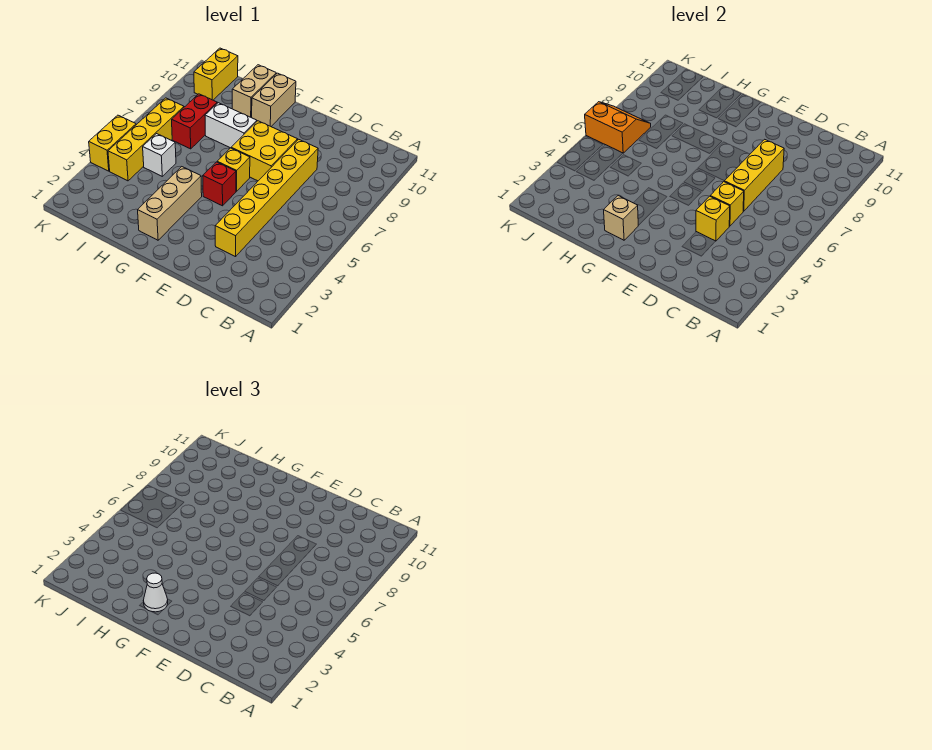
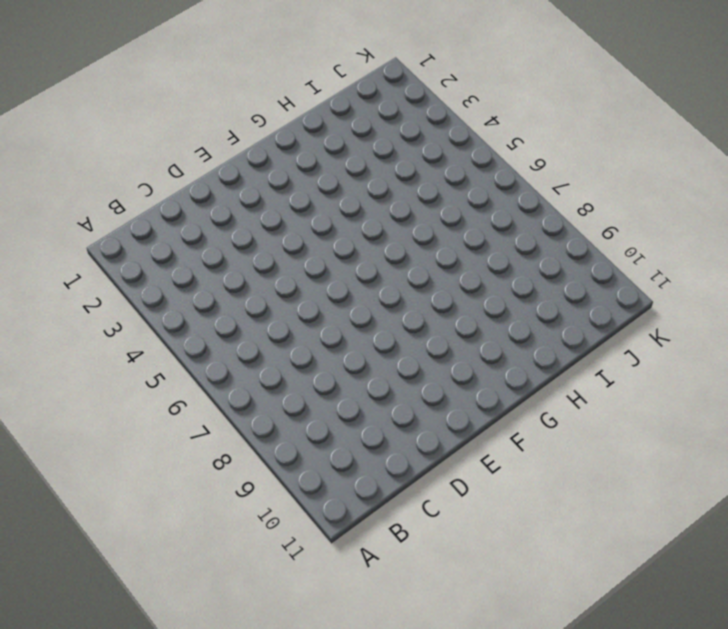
none -> yellow 1x6 brick [215,139,318,257]
none -> yellow 2x2 brick [231,121,297,181]
none -> red 1x1 brick [203,162,236,206]

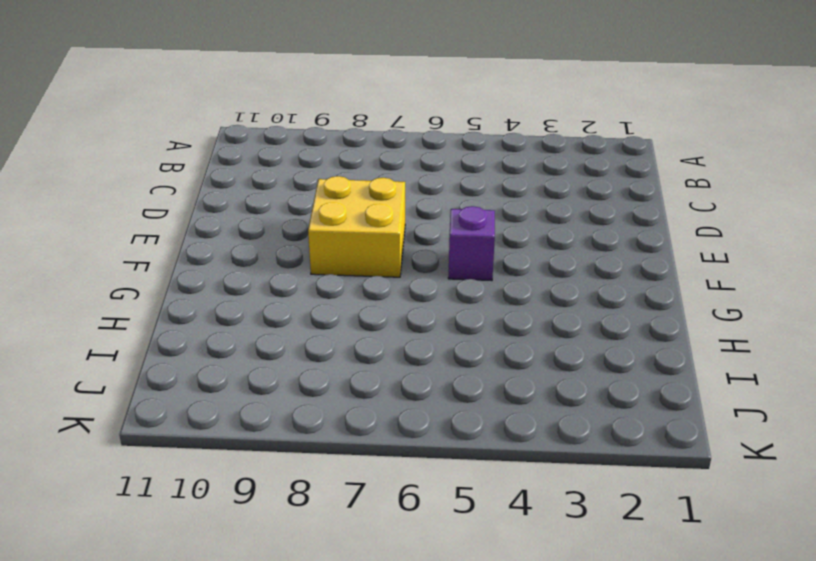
purple 1x1 brick [448,206,495,280] -> red 1x1 brick [203,162,236,206]
none -> yellow 1x6 brick [215,139,318,257]
none -> yellow 1x1 brick [217,148,250,191]
none -> tan 1x3 brick [138,167,202,240]

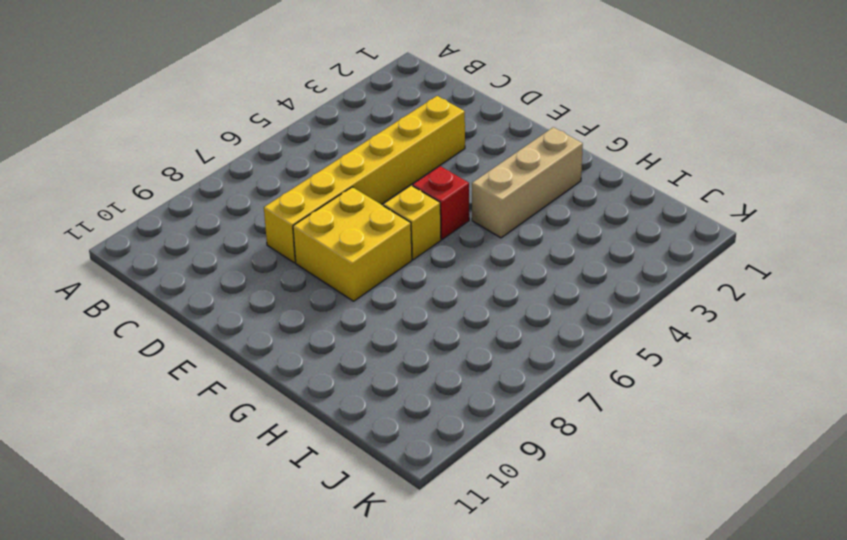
none -> white 1x2 brick [205,103,257,148]
none -> tan 1x2 brick [252,73,296,126]
none -> tan 1x2 brick [232,65,276,118]

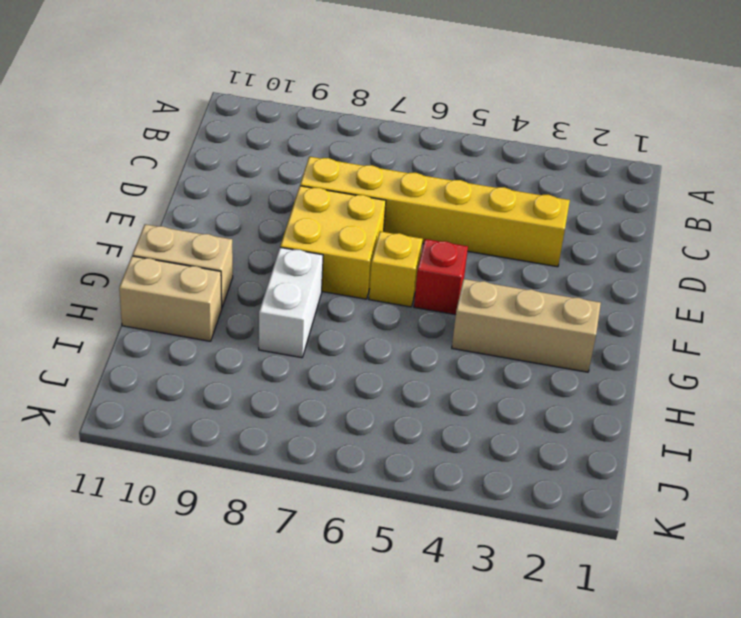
none -> white 1x1 brick [143,134,176,176]
none -> red 1x2 brick [172,94,217,149]
none -> yellow 1x4 brick [108,98,184,181]

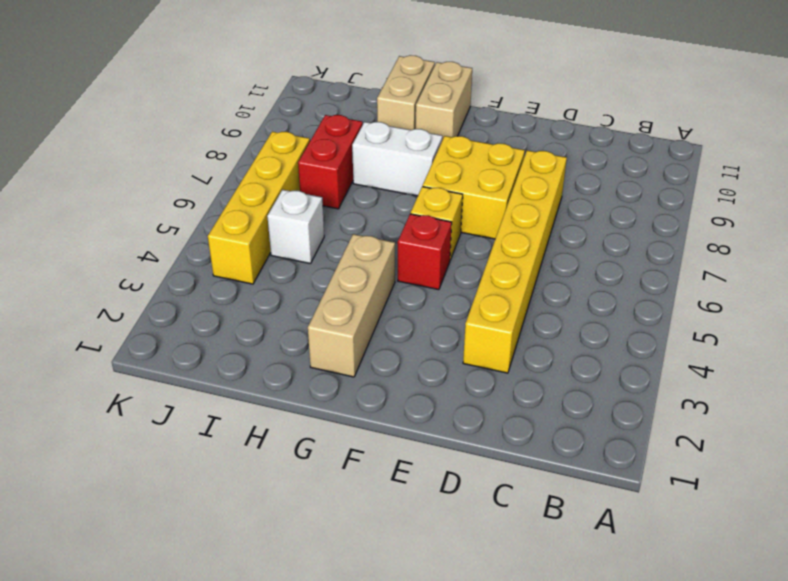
none -> yellow 1x2 brick [194,48,238,100]
none -> yellow 1x2 brick [89,115,136,171]
none -> yellow 1x1 brick [696,196,730,241]

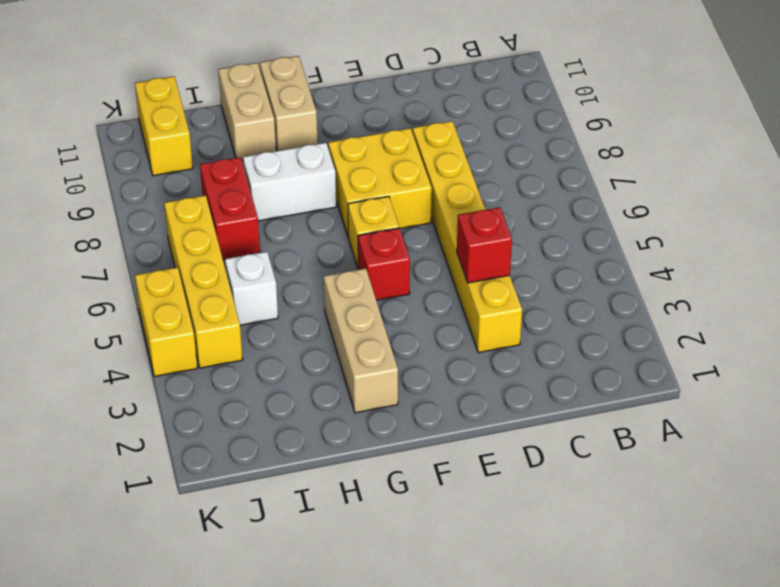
red 1x1 brick [457,207,512,283] -> yellow 1x1 brick [696,196,730,241]
none -> yellow 1x1 brick [710,182,744,226]
none -> yellow 1x3 brick [724,139,784,211]
none -> tan 1x1 brick [604,196,638,240]

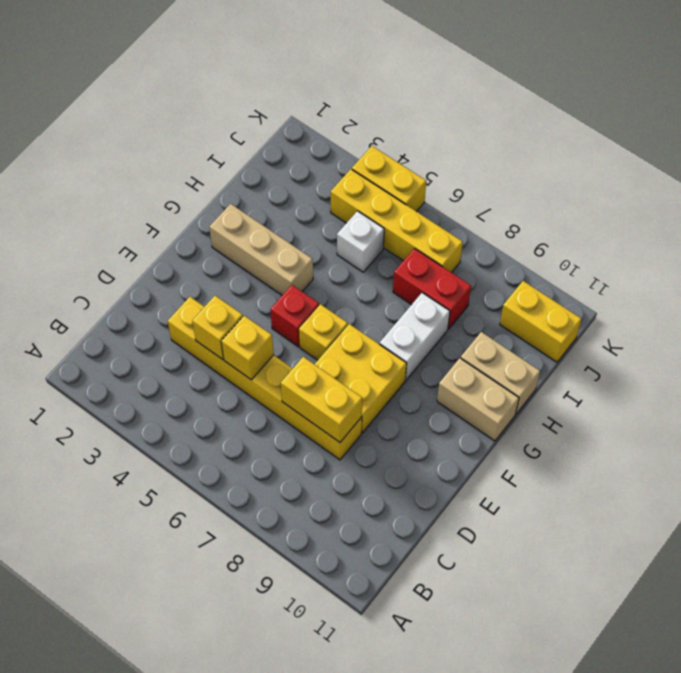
yellow 1x2 brick [281,357,362,442] -> yellow 1x3 brick [724,139,784,211]
none -> tan 1x1 brick [604,196,638,240]
none -> orange 2x2 slope [585,102,651,153]
none -> white 1x1 cone [143,573,168,612]

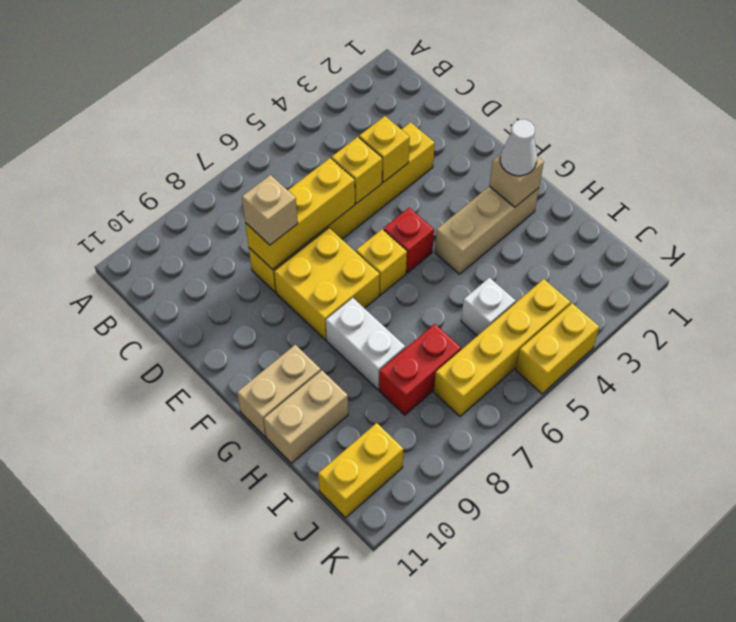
tan 1x1 brick [242,175,298,245] -> none
none -> orange 2x2 slope [585,102,651,153]

